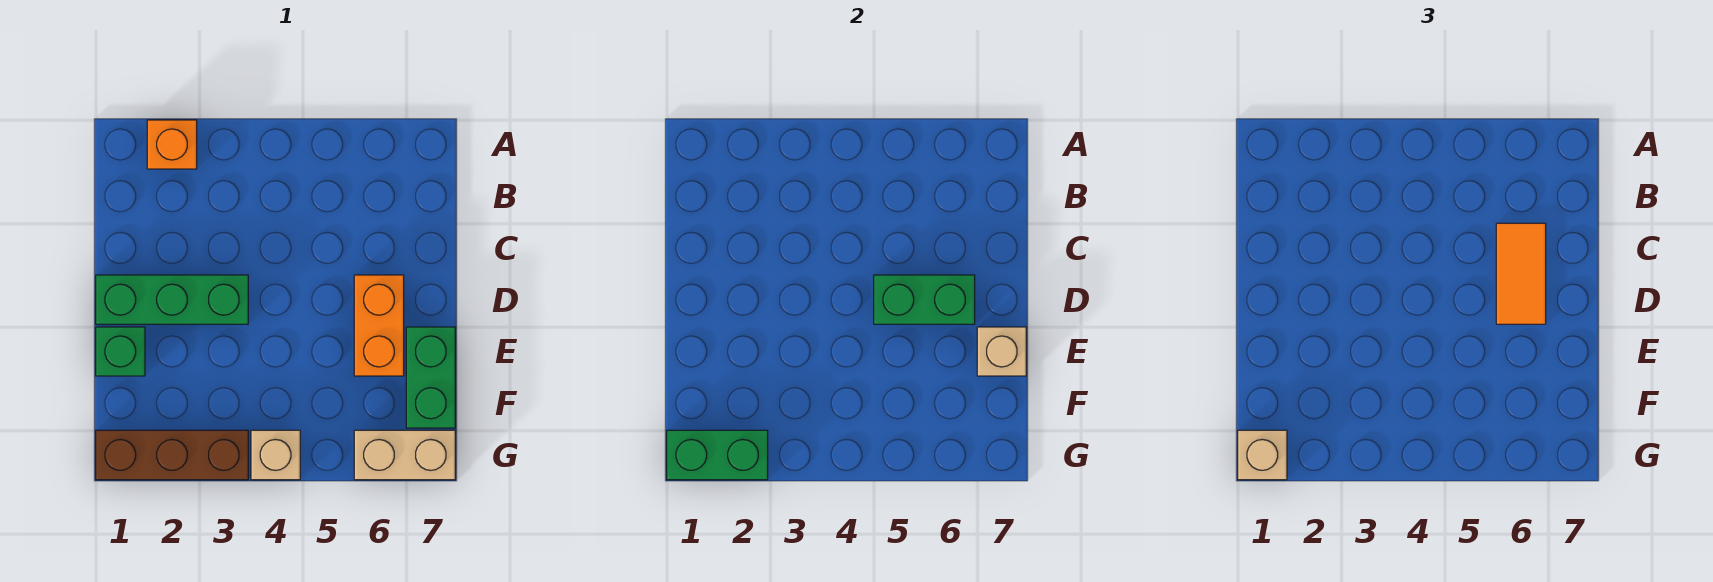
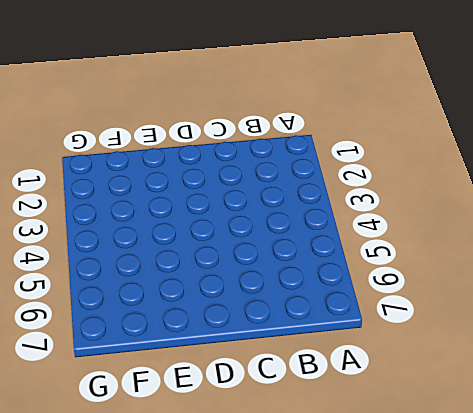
none -> orange 1x1 brick [147,120,197,169]
none -> green 1x3 brick [96,275,248,324]
none -> orange 1x2 brick [354,275,404,376]

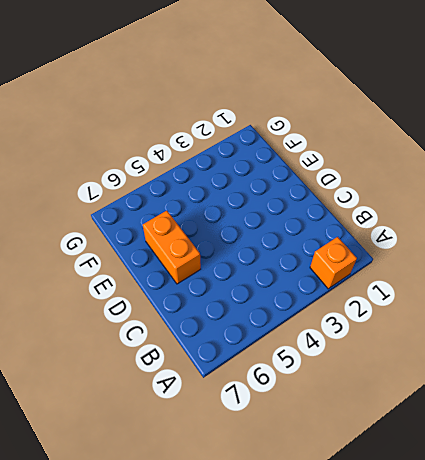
none -> green 1x3 brick [96,275,248,324]
none -> green 1x1 brick [96,327,145,376]
none -> green 1x2 brick [406,327,455,428]

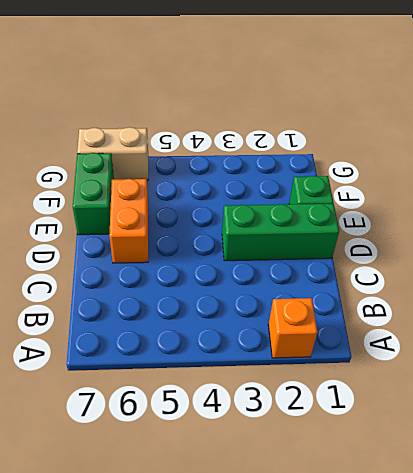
none -> brown 1x3 brick [96,430,248,480]
none -> tan 1x1 brick [251,430,300,480]
none -> green 1x2 brick [874,275,975,324]

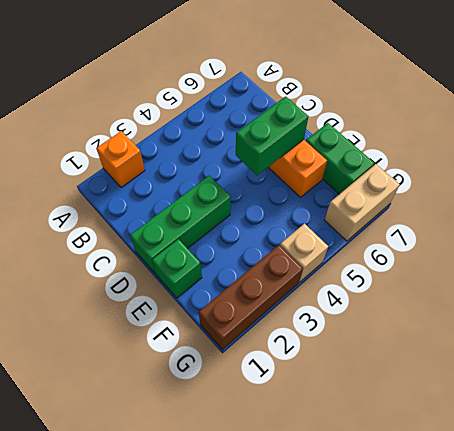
none -> tan 1x1 brick [977,327,1026,376]
none -> green 1x2 brick [667,430,768,480]
none -> orange 1x2 tile [1496,223,1546,324]

